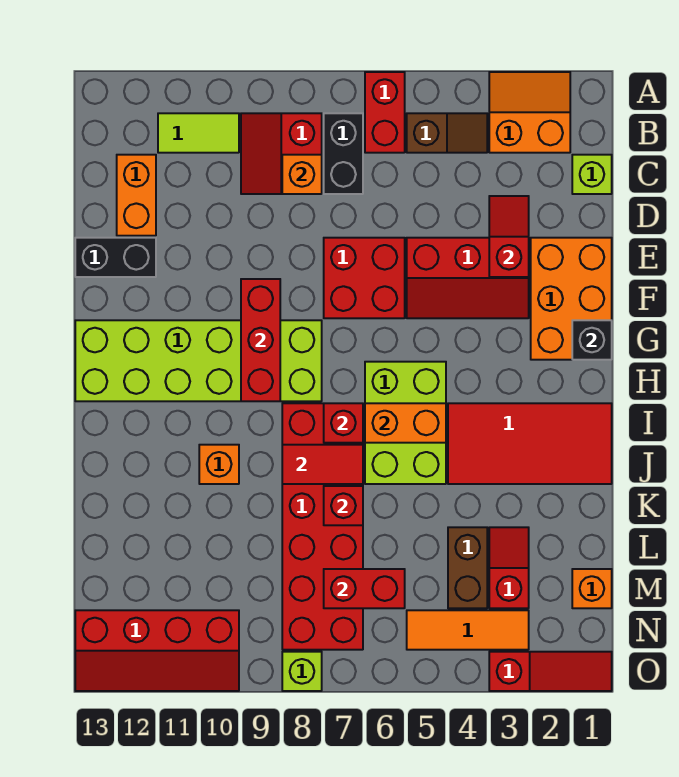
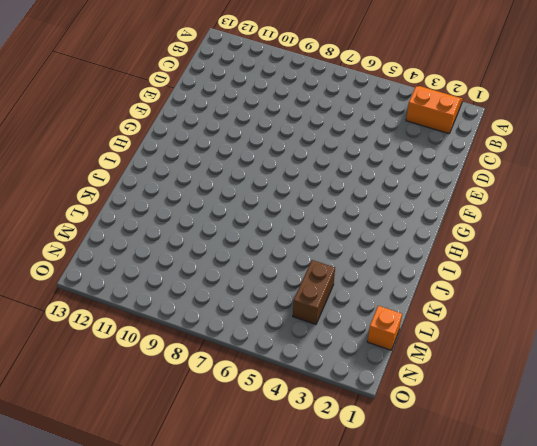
none -> red 1x2 brick [365,72,405,153]
none -> brown 1x2 slope [407,113,487,153]
none -> black 1x2 brick [324,113,363,194]
none -> red 2x2 slope [241,113,322,194]

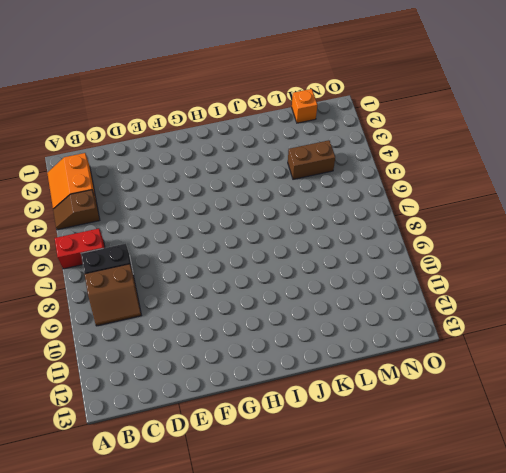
brown 1x2 slope [53,190,100,230] -> brown 1x2 slope turned to [407,113,487,153]
brown 2x2 slope [85,264,141,326] -> red 2x2 slope [241,113,322,194]
none -> lime 1x2 tile [158,113,239,153]
none -> lime 1x1 brick [572,155,612,194]
none -> orange 1x2 brick [117,155,156,236]
none -> orange 2x3 brick [531,238,612,360]

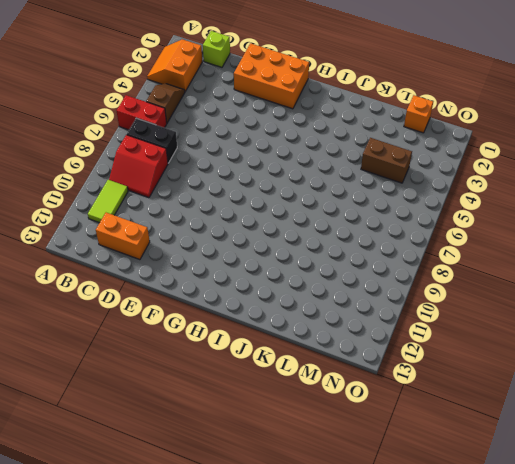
none -> red 2x3 slope [407,238,529,318]
none -> red 2x2 brick [324,238,405,318]
none -> black 1x2 brick [75,238,156,277]
none -> lime 2x6 brick [75,320,322,401]

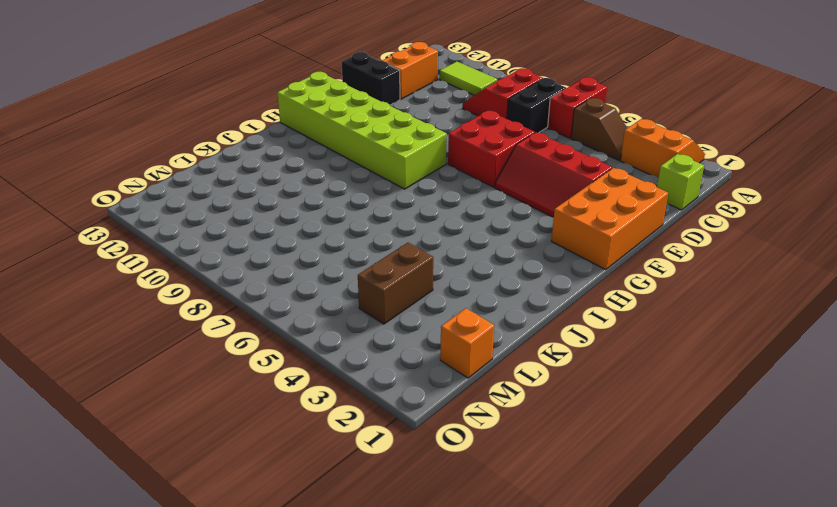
none -> lime 2x3 brick [365,362,446,484]
none -> red 2x4 tile [448,403,612,484]
none -> red 2x6 brick [282,403,363,650]
none -> orange 1x1 brick [199,445,239,484]

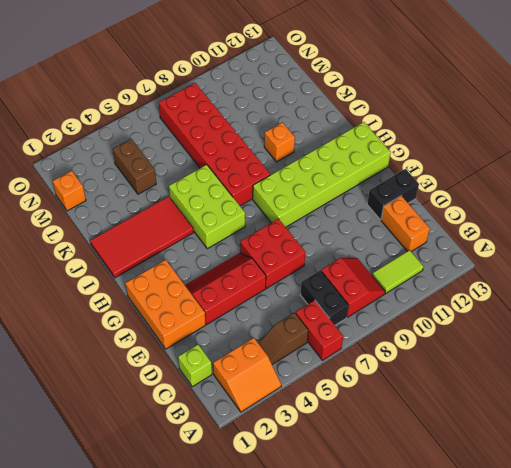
none -> red 1x2 slope [489,527,529,608]
none -> orange 1x3 tile [407,610,529,650]
none -> red 2x4 slope [75,610,239,691]
none -> red 1x3 slope [489,652,612,691]

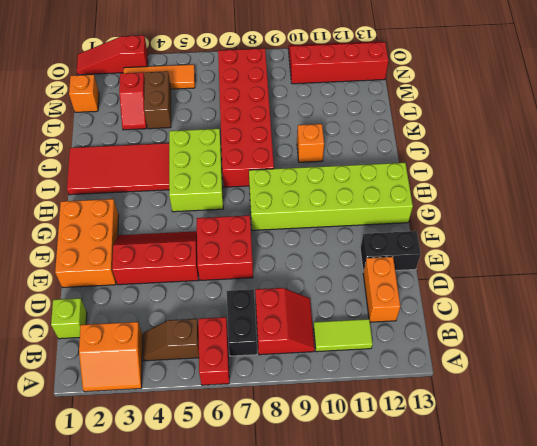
none -> lime 1x1 brick [282,652,322,691]
none -> orange 1x1 brick [282,155,322,194]
none -> red 1x2 slope [489,196,529,277]
none -> red 1x3 brick [241,279,280,401]

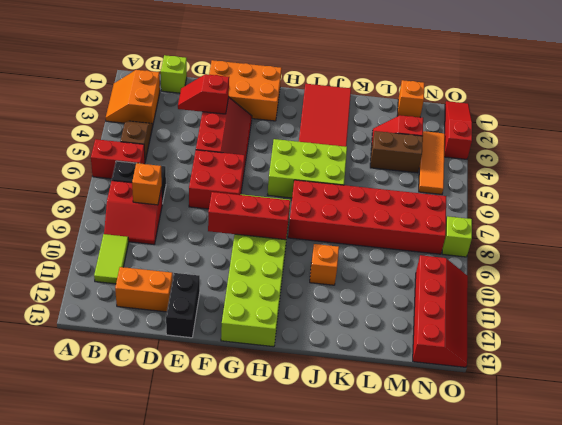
none -> black 1x1 brick [572,320,612,360]
none -> orange 1x2 brick [365,403,446,443]
none -> red 1x1 brick [324,403,363,443]
none -> red 1x2 tile [282,445,363,484]

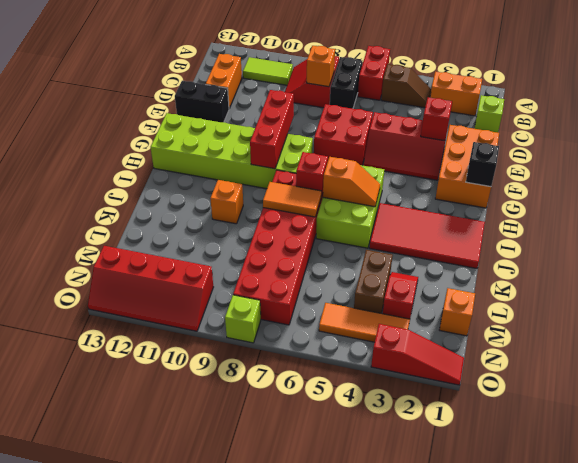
orange 1x2 slope [323,157,380,207] -> orange 1x2 brick [365,403,446,443]
orange 1x2 tile [263,182,321,217] -> red 1x2 tile [282,445,363,484]
none -> red 1x1 brick [324,486,363,525]
none -> red 1x2 brick [324,569,405,608]

